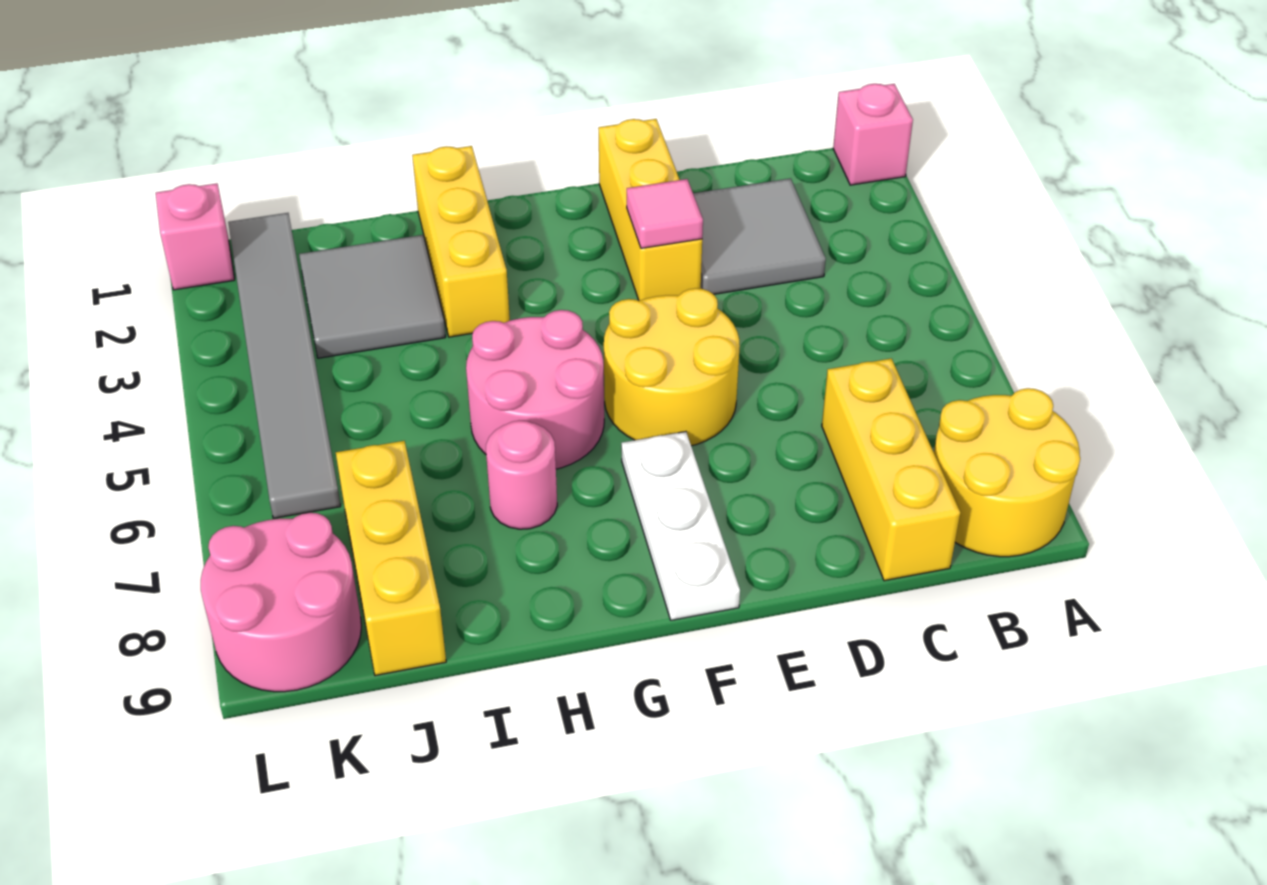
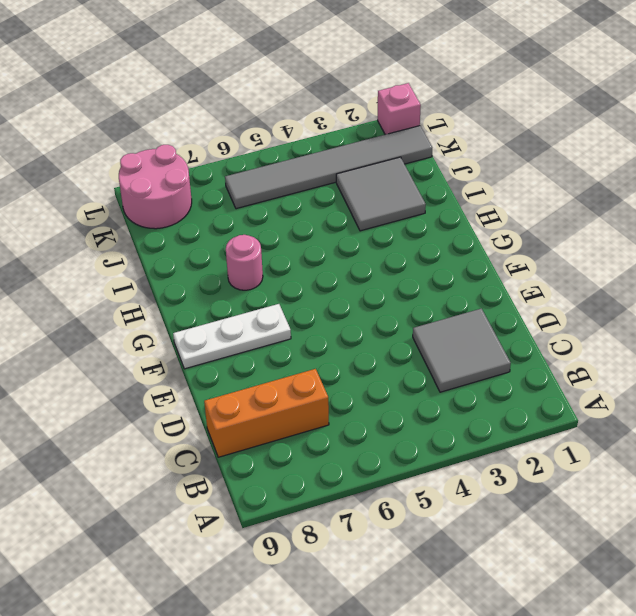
orange 1x3 brick [204,369,329,457] -> yellow 1x3 brick [822,359,960,581]
none -> pink 1x1 brick [833,84,913,185]
none -> yellow 2x2 round brick [934,388,1080,557]
none -> yellow 1x3 brick [598,119,702,301]

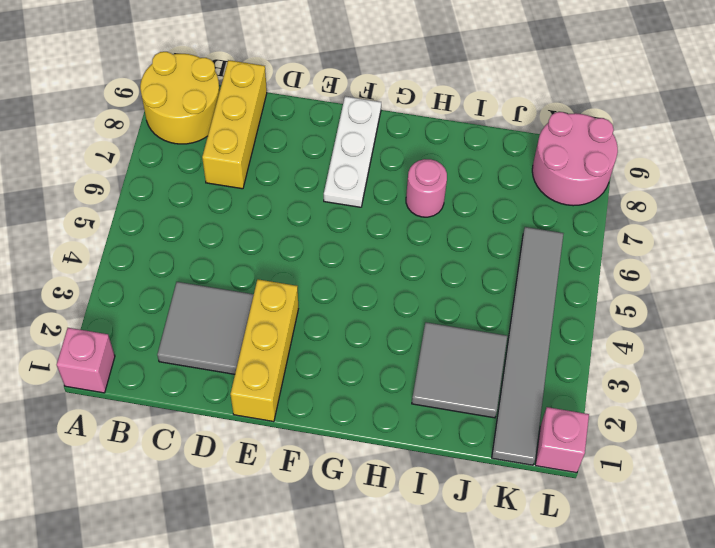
none -> yellow 2x2 round brick [604,288,740,446]
none -> pink 2x2 round brick [466,310,604,469]
none -> yellow 1x3 brick [412,146,510,337]

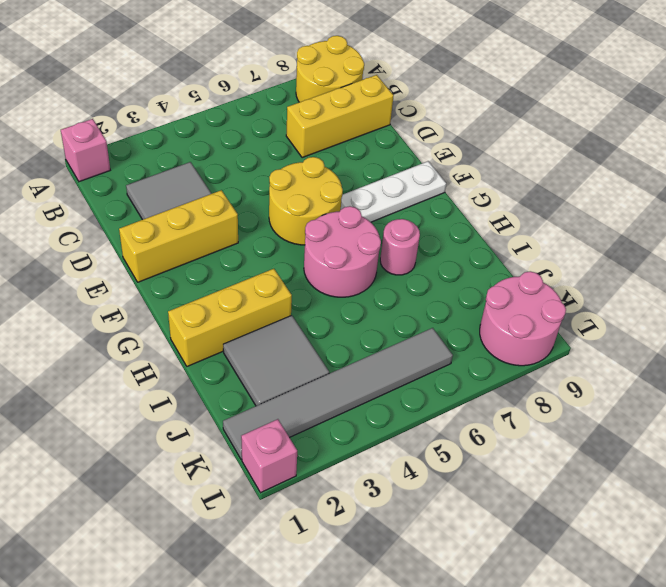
none -> yellow 1x3 brick [336,441,446,676]
none -> pink 1x1 tile [627,179,703,248]

